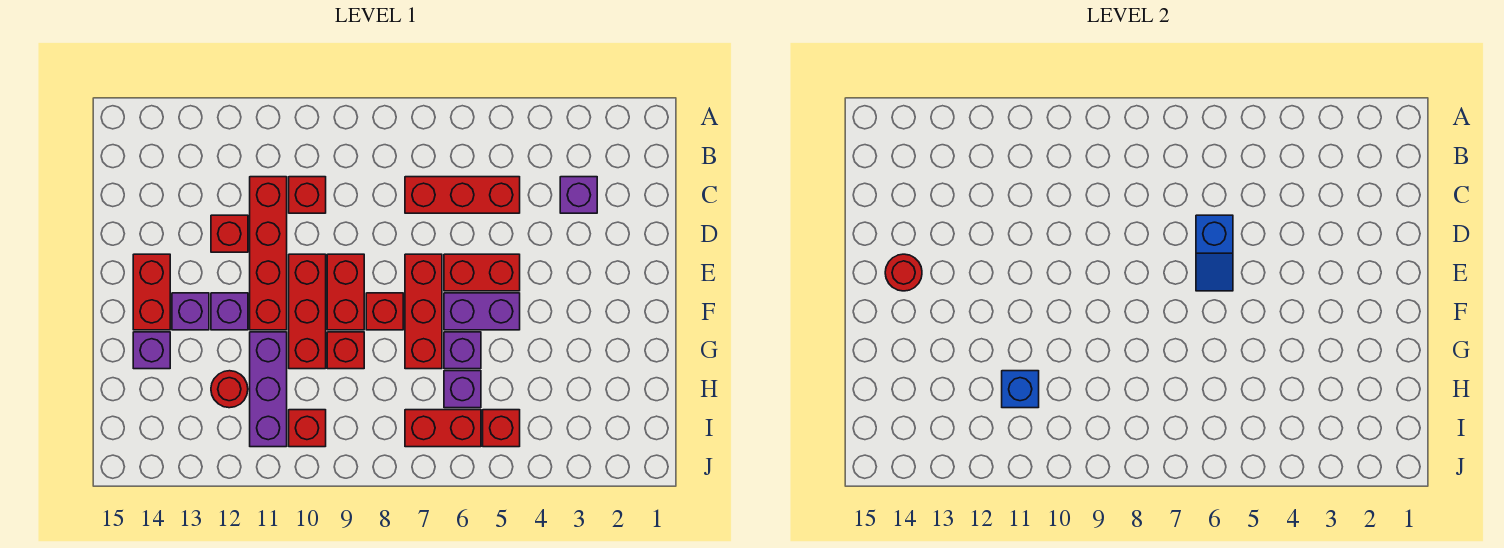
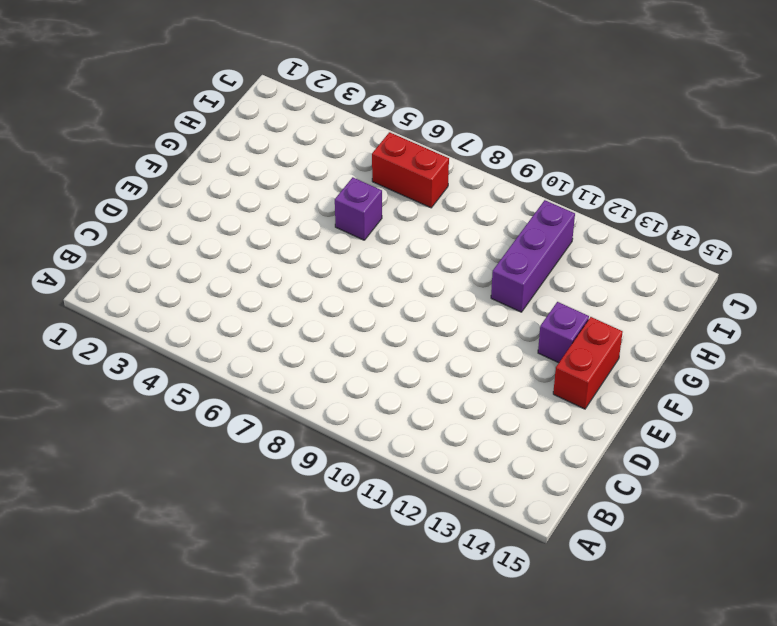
none -> purple 1x1 brick [560,177,597,213]
none -> red 1x3 brick [405,177,520,213]
none -> red 1x1 brick [289,177,326,213]

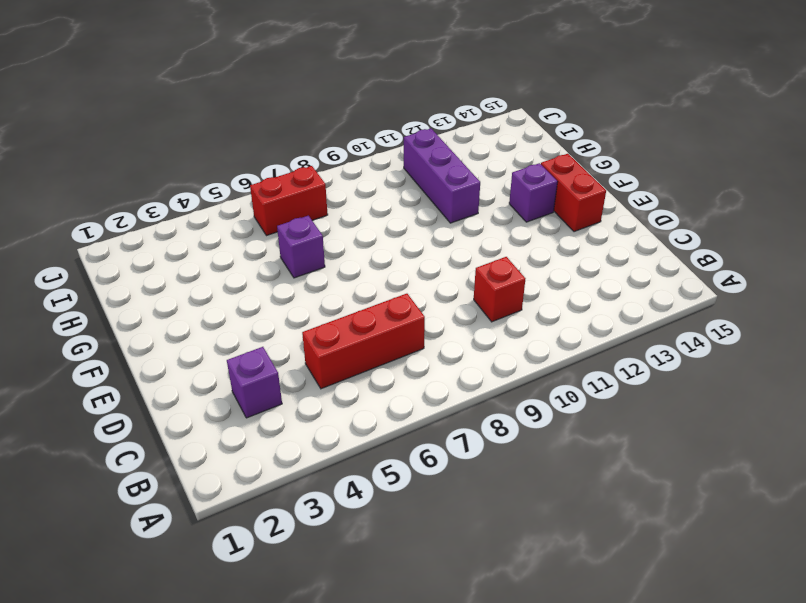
none -> red 1x4 brick [250,177,287,330]
none -> red 1x1 brick [211,215,248,252]
none -> red 1x2 brick [444,254,520,291]

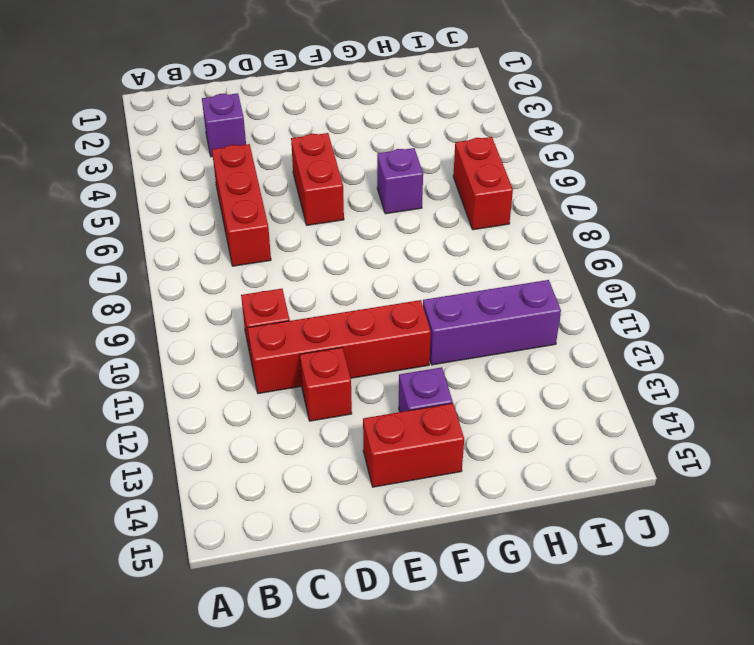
none -> red 1x3 brick [405,254,442,369]
none -> red 1x2 brick [327,254,364,330]
none -> red 1x3 brick [289,254,326,369]

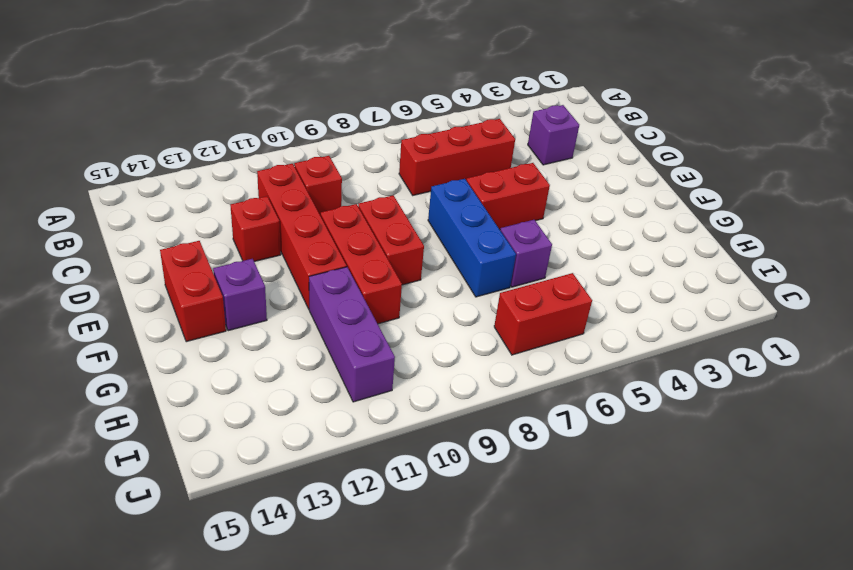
blue 1x3 brick [428,179,516,297] -> red 1x3 brick [405,254,442,369]
none -> purple 1x2 brick [444,293,520,330]
none -> red 1x1 brick [366,293,403,330]
none -> purple 1x1 brick [211,293,248,330]

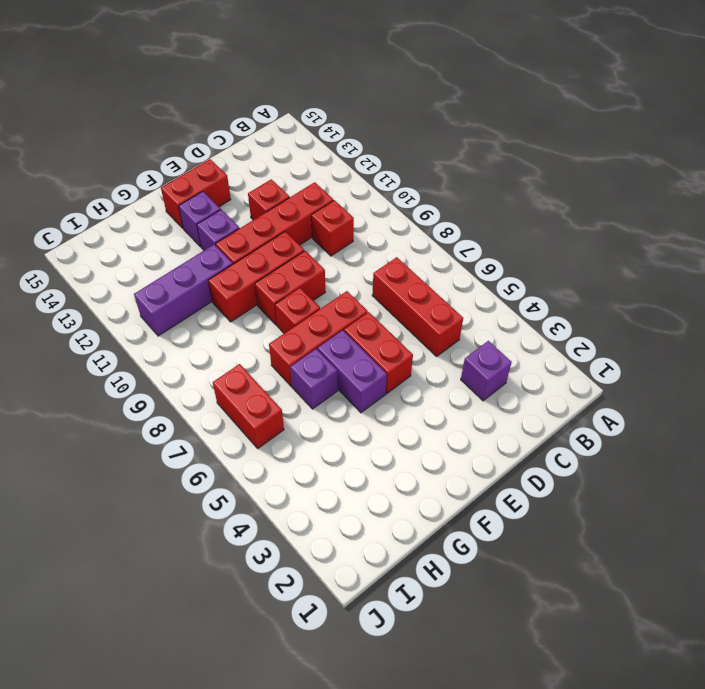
none -> red 1x1 brick [327,332,364,369]
none -> purple 1x1 brick [133,332,170,369]
none -> purple 1x1 brick [444,371,481,408]

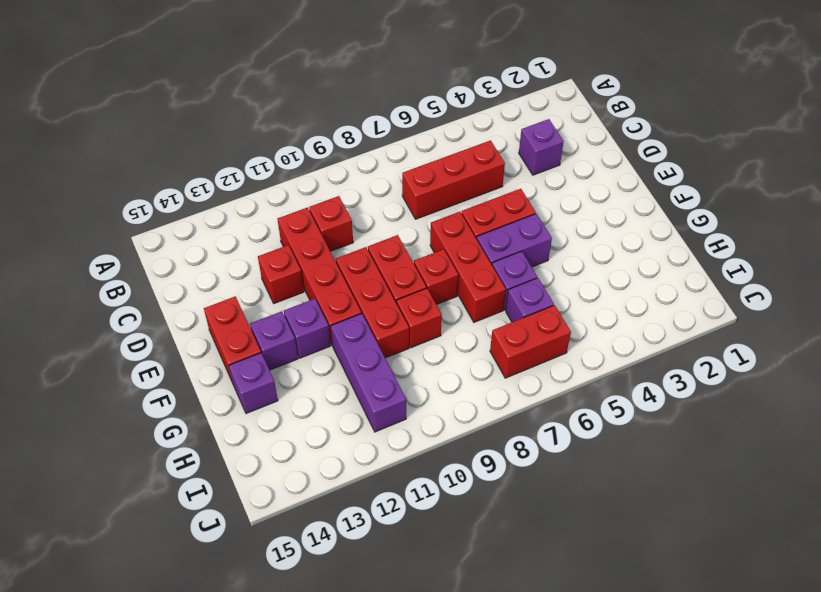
none -> red 1x1 round brick [211,371,248,408]
none -> red 1x1 brick [483,410,520,447]
none -> red 1x1 brick [289,410,326,447]

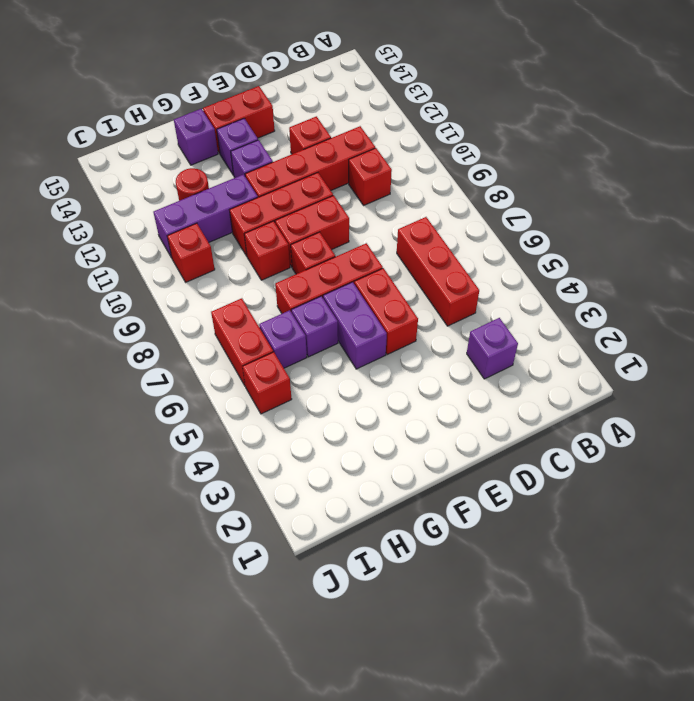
none -> blue 1x2 slope [1196,215,1233,291]
none -> red 1x1 round brick [885,254,922,291]
none -> blue 1x1 brick [1002,371,1039,408]

